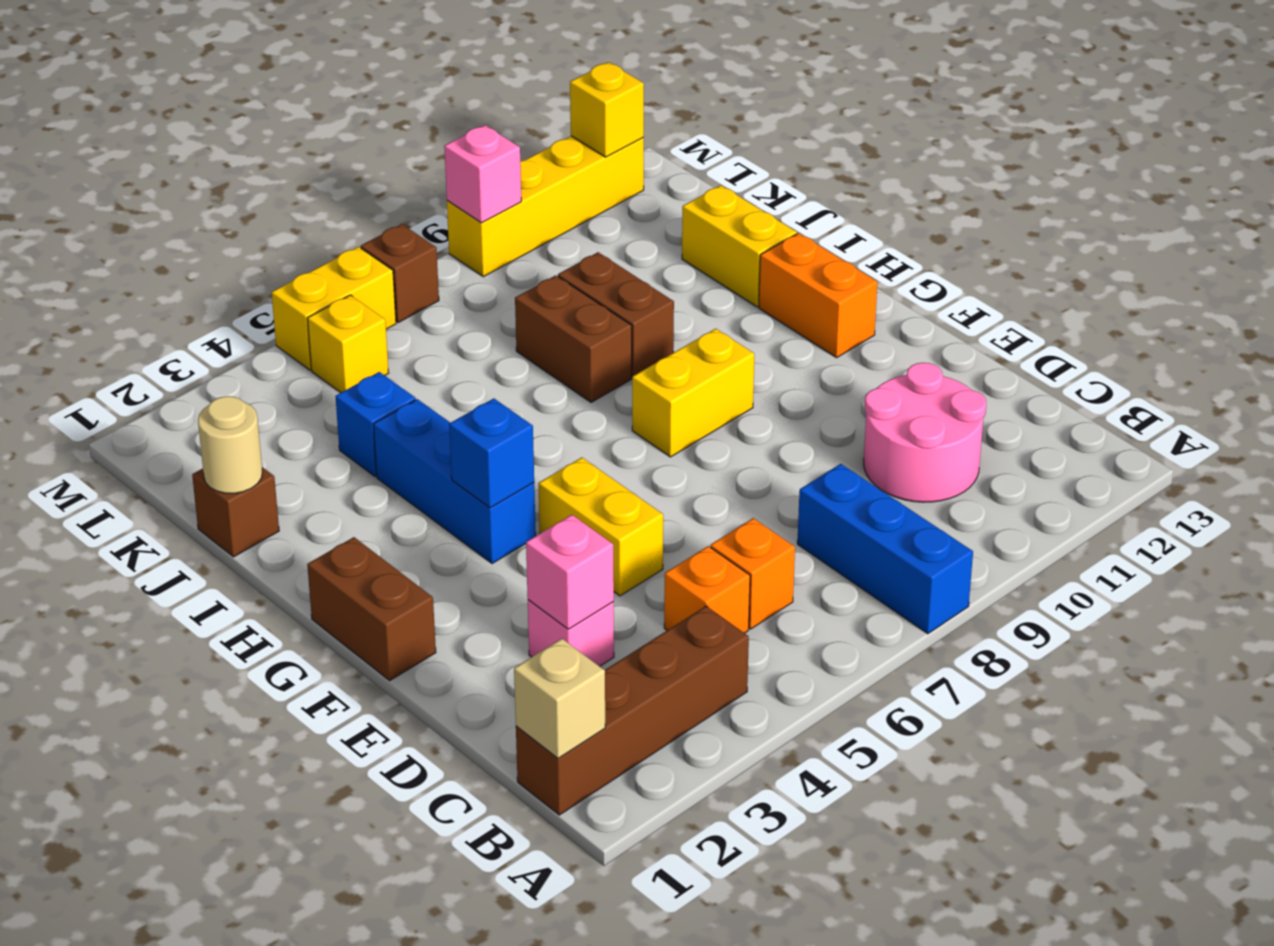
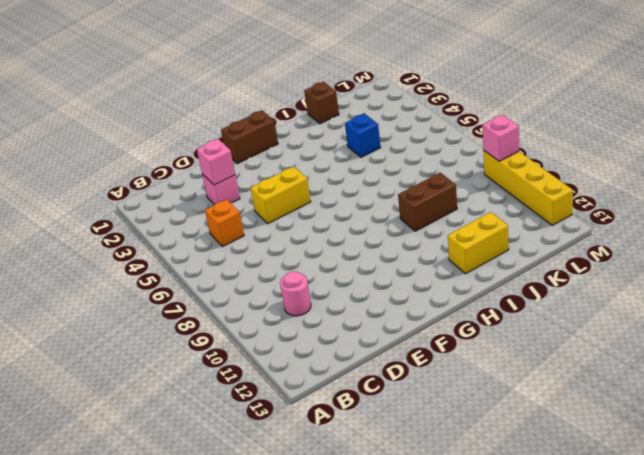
pink 1x1 round brick [280,272,311,316] -> pink 2x2 round brick [864,363,986,502]
none -> blue 1x3 brick [797,464,973,634]
none -> brown 1x4 brick [516,606,749,815]
none -> orange 1x1 brick [710,518,795,629]

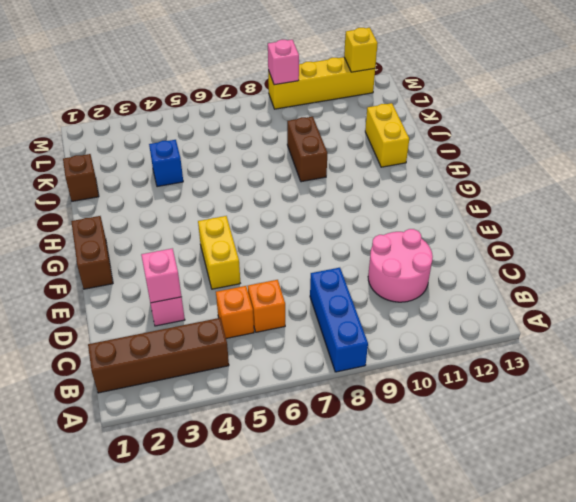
none -> blue 1x3 brick [373,399,536,564]
none -> yellow 1x2 brick [632,329,754,457]
none -> orange 1x2 brick [759,233,877,358]

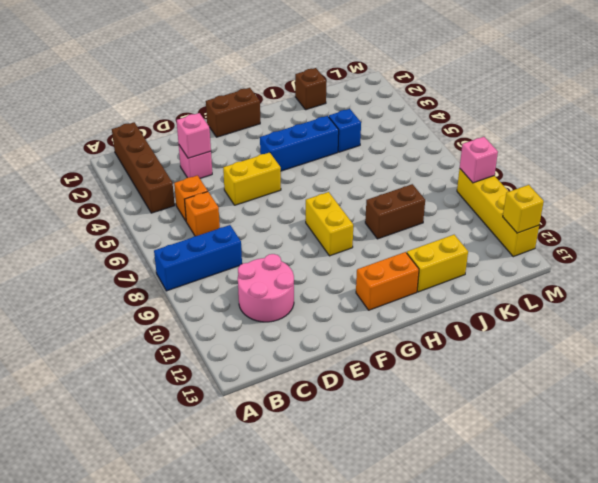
none -> brown 1x2 brick [515,275,632,402]
none -> yellow 1x1 brick [308,295,389,393]
none -> yellow 1x2 brick [272,247,396,370]

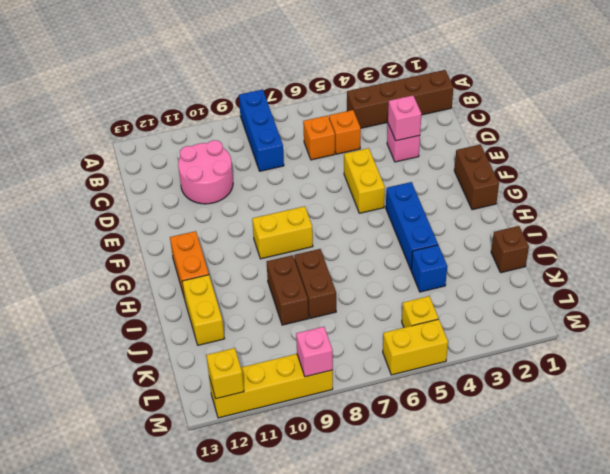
none -> brown 1x1 brick [361,224,439,323]
none -> tan 1x1 brick [514,639,605,758]
none -> blue 1x1 brick [449,399,534,508]

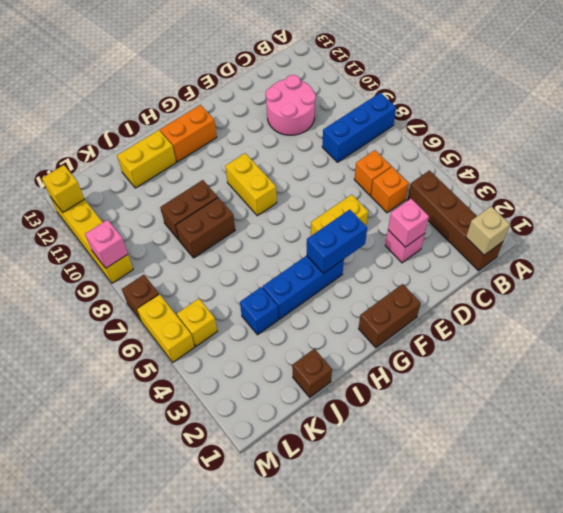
blue 1x2 brick [307,210,367,273] -> blue 1x1 brick [449,399,534,508]
none -> tan 1x1 round brick [198,396,262,493]

